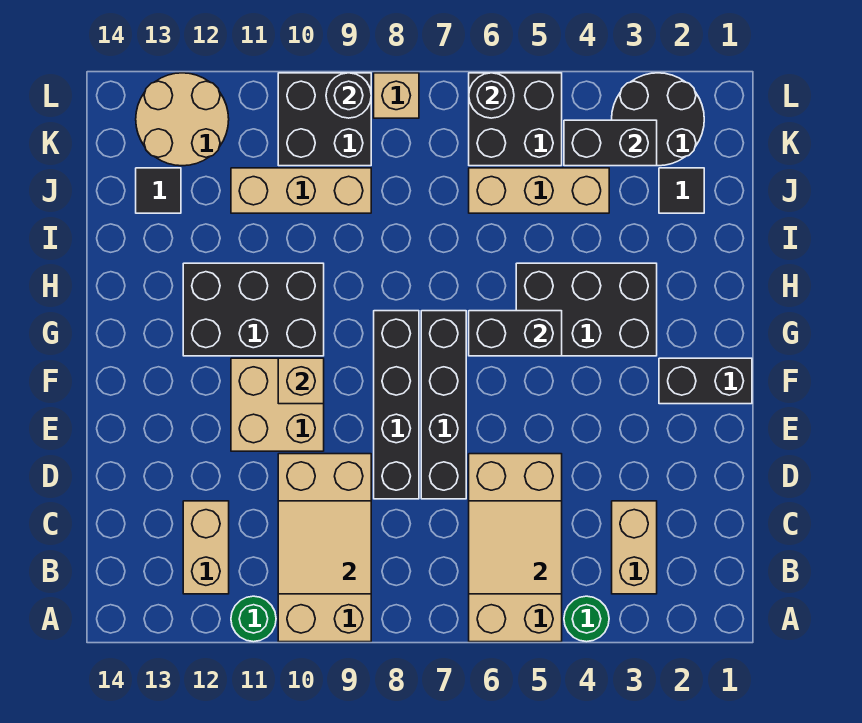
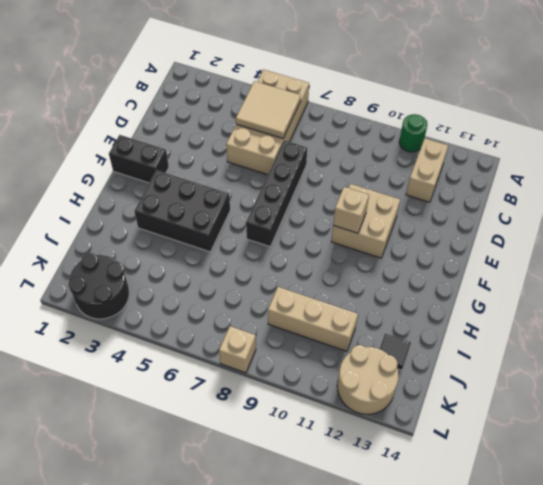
none -> green 1x1 round brick [564,596,609,642]
none -> tan 2x4 brick [278,454,371,642]
none -> tan 1x2 brick [612,501,657,594]

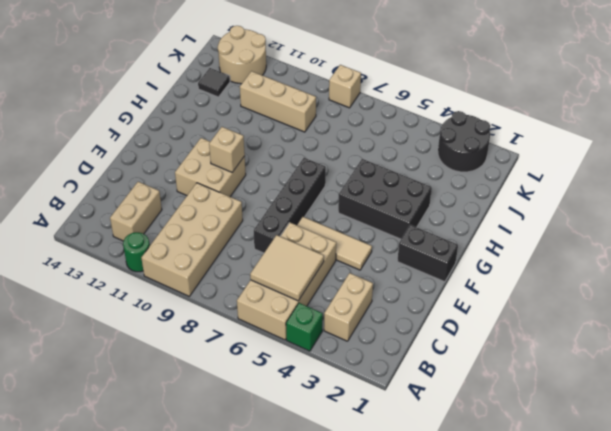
green 1x1 brick [286,303,323,351] -> green 1x1 round brick [564,596,609,642]
tan 1x3 tile [297,217,372,270] -> none
none -> black 1x4 brick [374,311,419,499]
none -> black 2x3 brick [183,263,324,356]
none -> black 1x1 tile [659,168,704,213]

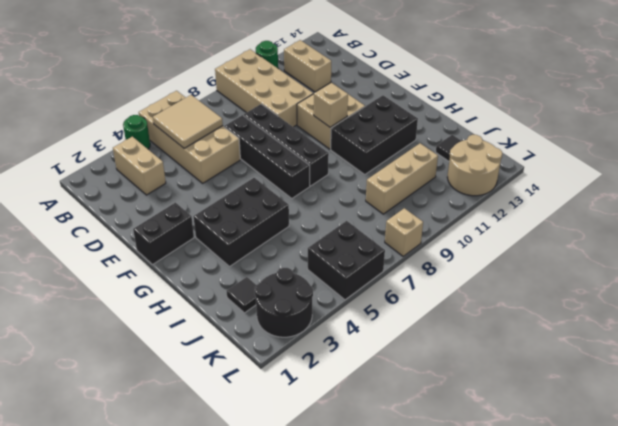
none -> tan 1x3 brick [469,168,609,213]
none -> black 2x2 brick [278,73,371,166]
none -> tan 2x2 tile [278,501,371,594]

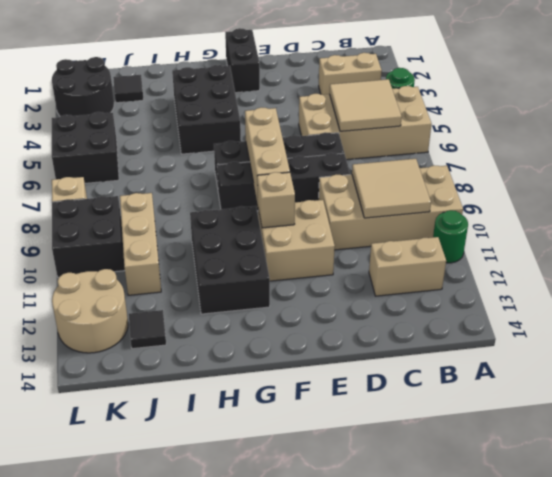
tan 1x3 brick [245,107,290,204] -> tan 1x3 brick moved to [469,168,609,213]
none -> black 1x2 brick [469,311,562,356]
none -> black 1x2 brick [564,120,657,166]
none -> black 1x1 round brick [469,73,514,118]

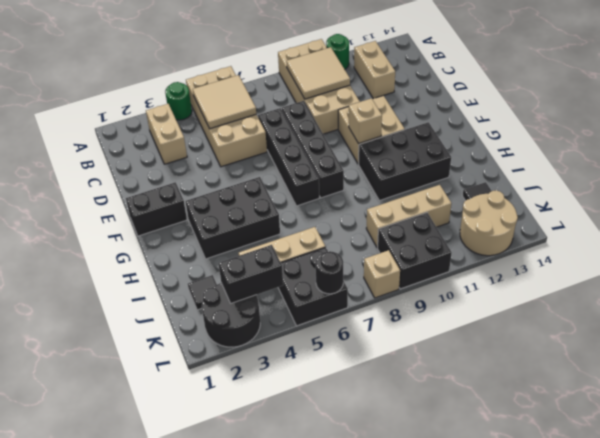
none -> black 1x2 brick [469,311,562,356]
none -> black 1x1 round brick [326,73,371,118]

